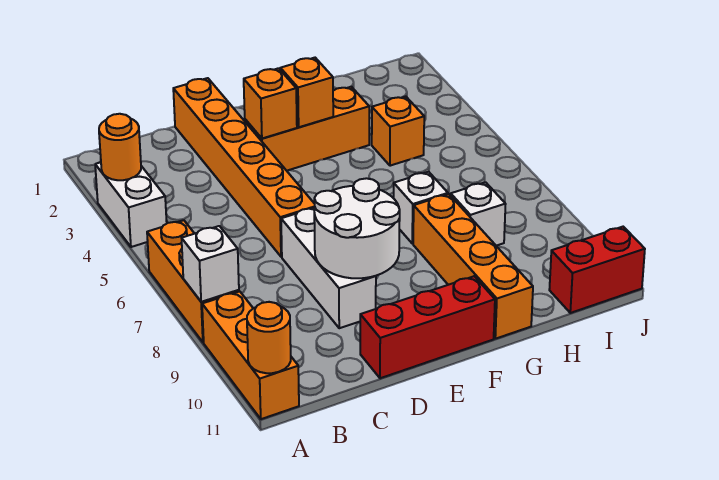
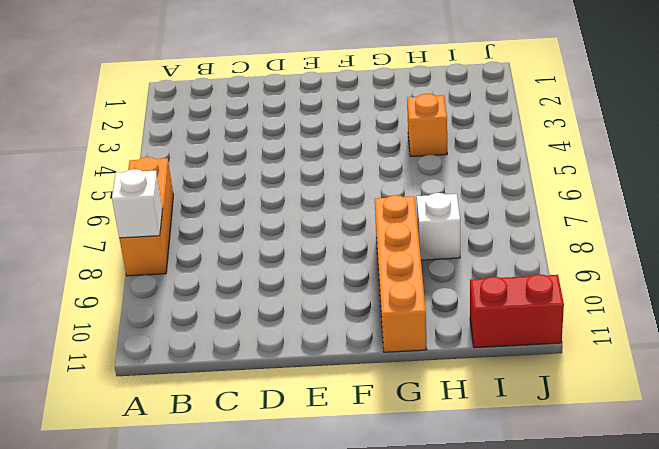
none -> white 1x2 brick [95,162,167,247]
none -> orange 1x3 brick [202,291,299,419]
none -> orange 1x6 brick [173,78,315,257]

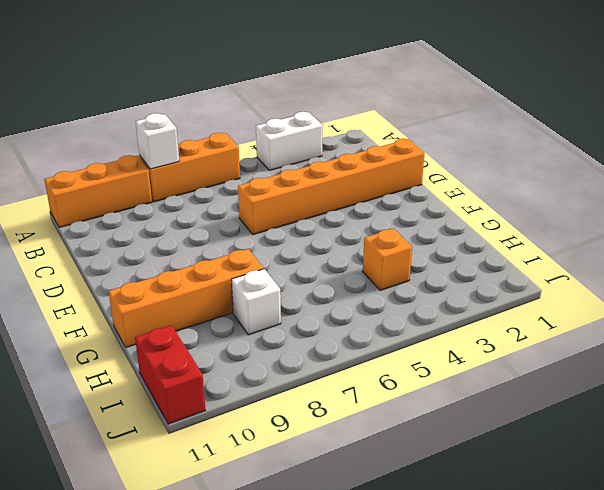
none -> white 1x3 brick [281,208,376,328]
none -> red 1x3 brick [360,276,495,378]
none -> orange 1x3 brick [245,87,369,171]

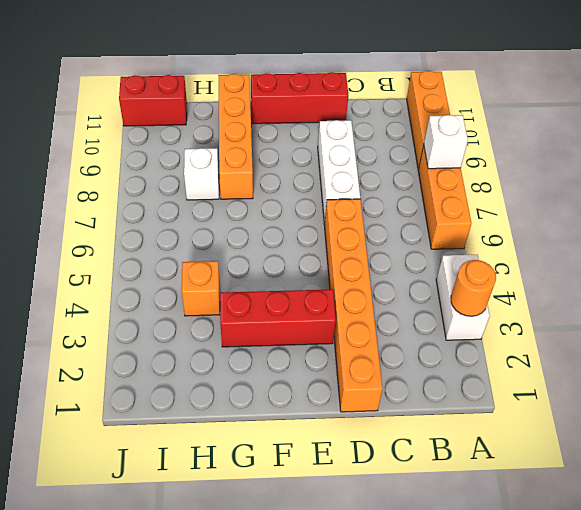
red 1x3 brick [220,289,336,347] -> orange 1x3 brick [245,87,369,171]
none -> white 1x1 brick [394,172,448,244]
none -> orange 1x1 round brick [247,302,291,373]
none -> white 2x2 round brick [314,178,400,278]

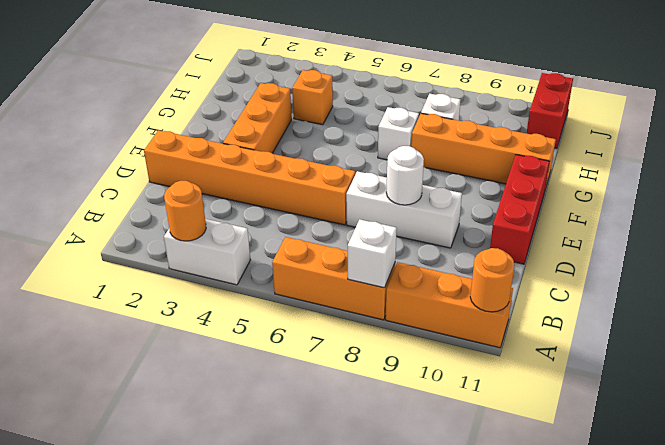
white 1x1 round brick [386,146,424,205] -> white 2x2 round brick [314,178,400,278]
none -> orange 1x1 brick [244,68,297,138]
none -> orange 1x1 brick [280,58,333,127]

